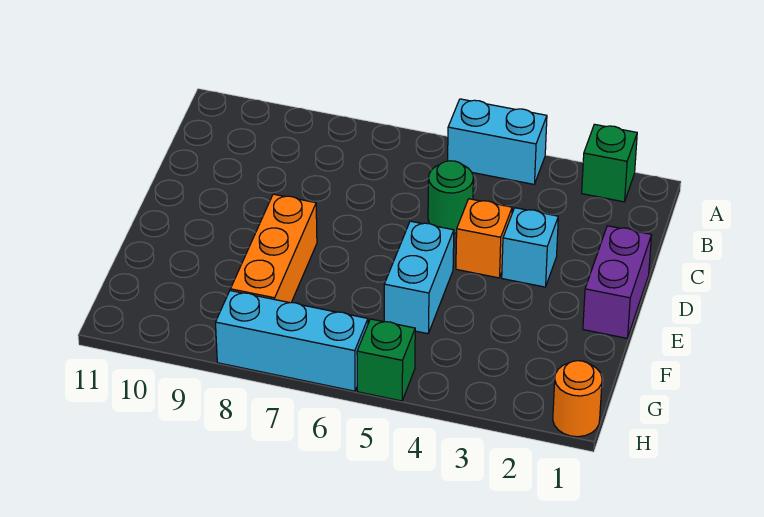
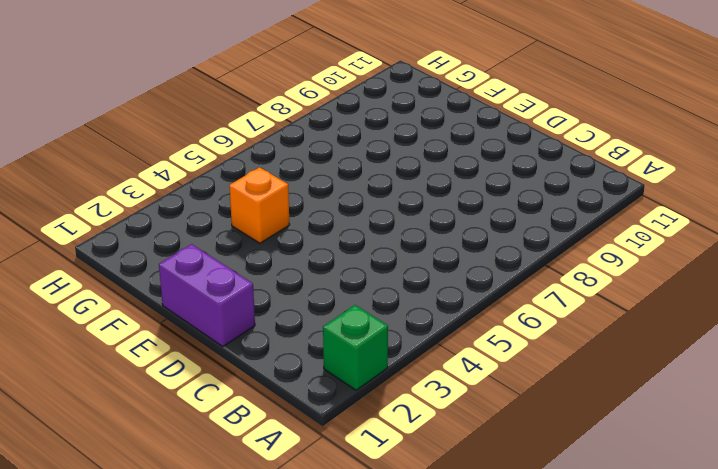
orange 1x1 brick [229,167,290,243] -> orange 1x1 brick moved to [456,199,512,278]
none -> cyan 1x2 brick [448,99,547,184]
none -> green 1x1 round brick [428,161,473,233]

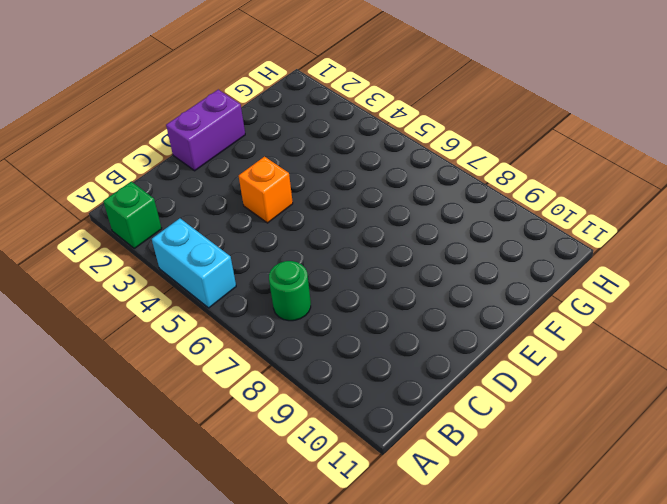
green 1x1 round brick [269,261,311,321] -> green 1x1 round brick moved to [428,161,473,233]
none -> cyan 1x1 brick [502,208,558,287]
none -> cyan 1x2 brick [384,221,454,334]

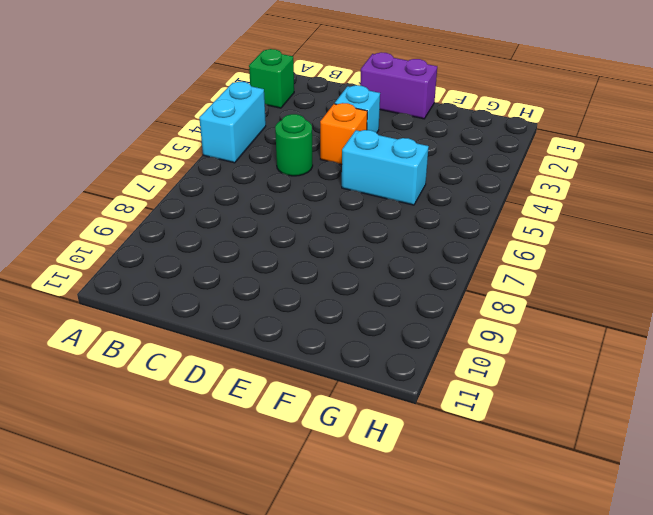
none -> orange 1x3 brick [230,194,317,303]
none -> orange 1x1 round brick [553,361,602,437]

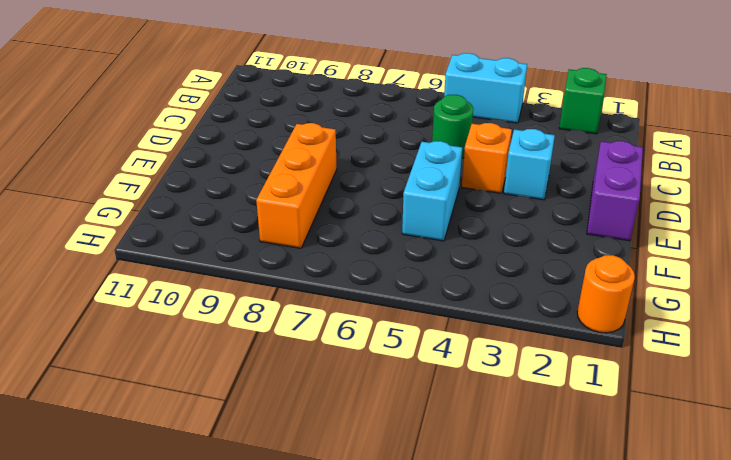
none -> green 1x1 brick [357,319,415,401]
none -> cyan 1x3 brick [216,291,368,391]

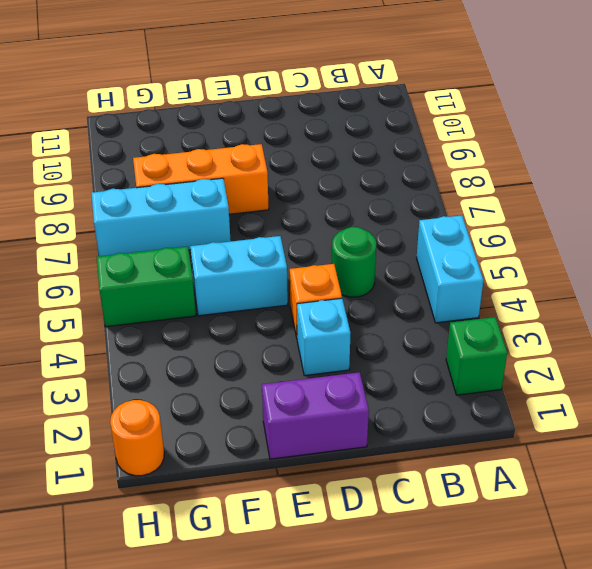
cyan 1x3 brick [91,178,231,256] -> cyan 1x3 brick turned to [216,291,368,391]
green 1x2 brick [97,246,196,327] -> green 1x1 brick [357,319,415,401]

